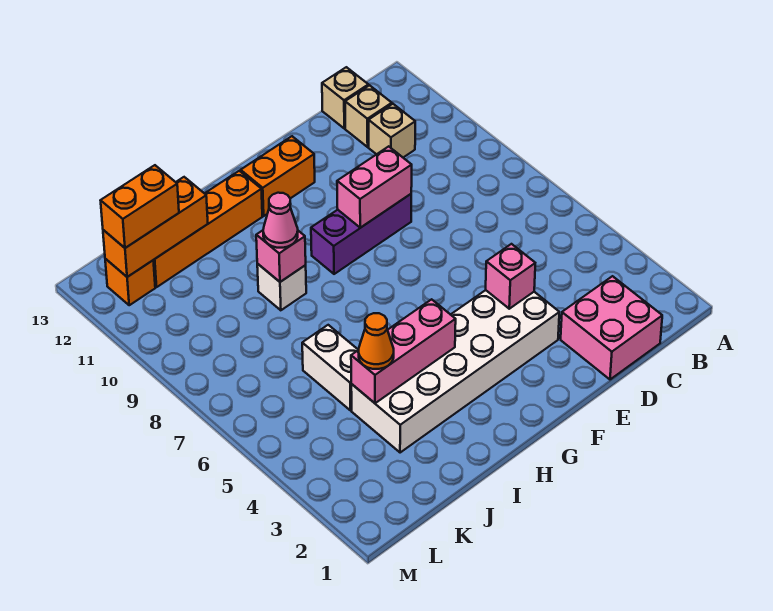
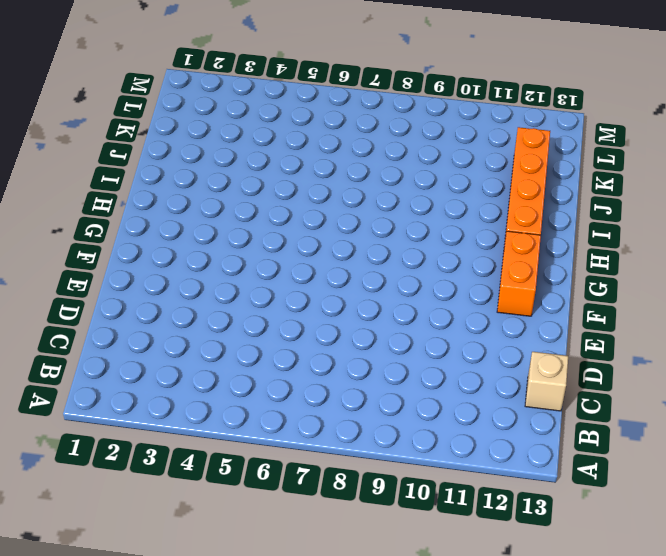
none -> pink 2x2 brick [561,276,662,379]
none -> tan 1x1 brick [369,104,415,157]
none -> tan 1x1 brick [345,85,392,147]

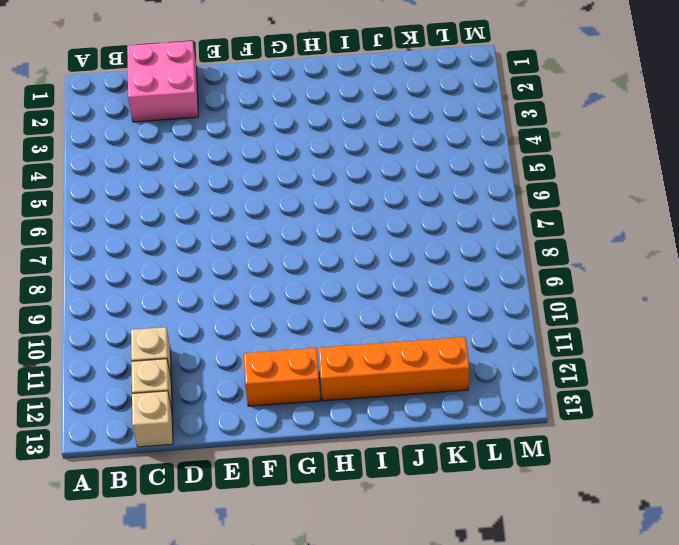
none -> white 2x6 brick [351,290,559,453]
none -> purple 1x3 brick [311,194,411,274]
none -> white 1x1 brick [257,264,306,310]

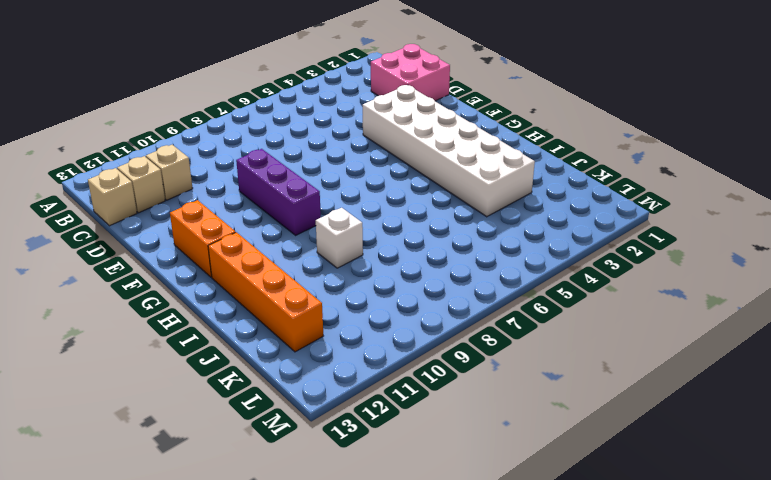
none -> white 1x2 brick [302,325,358,410]
none -> orange 1x1 brick [105,259,155,305]
none -> pink 1x1 brick [486,244,535,309]

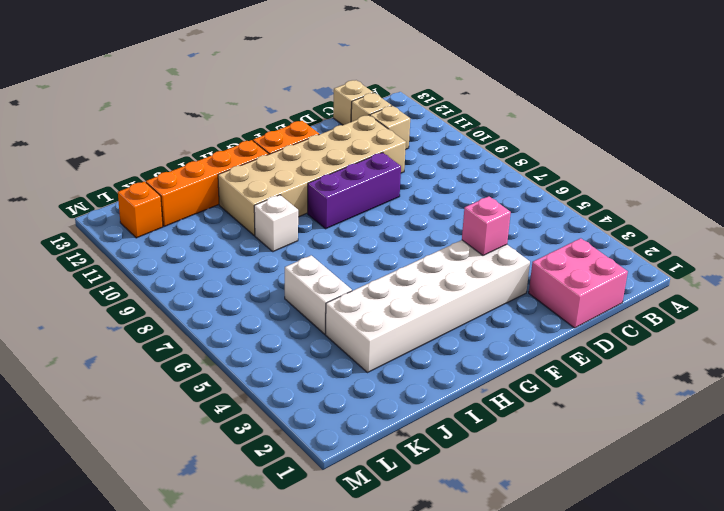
tan 2x6 brick [218,115,406,236] -> none
none -> pink 1x2 brick [337,146,412,228]
none -> pink 1x3 brick [351,299,456,403]
none -> pink 1x1 brick [256,230,306,282]

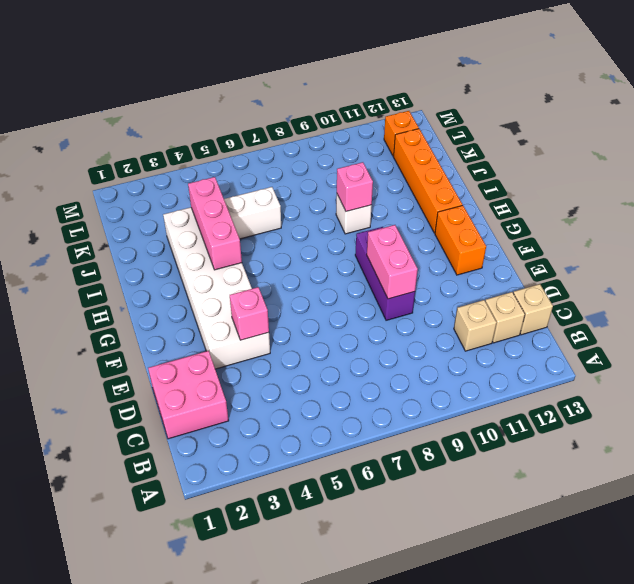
none -> orange 1x3 brick [103,177,208,277]
none -> pink 1x1 cone [263,193,298,248]
none -> orange 1x1 cone [359,313,394,369]

